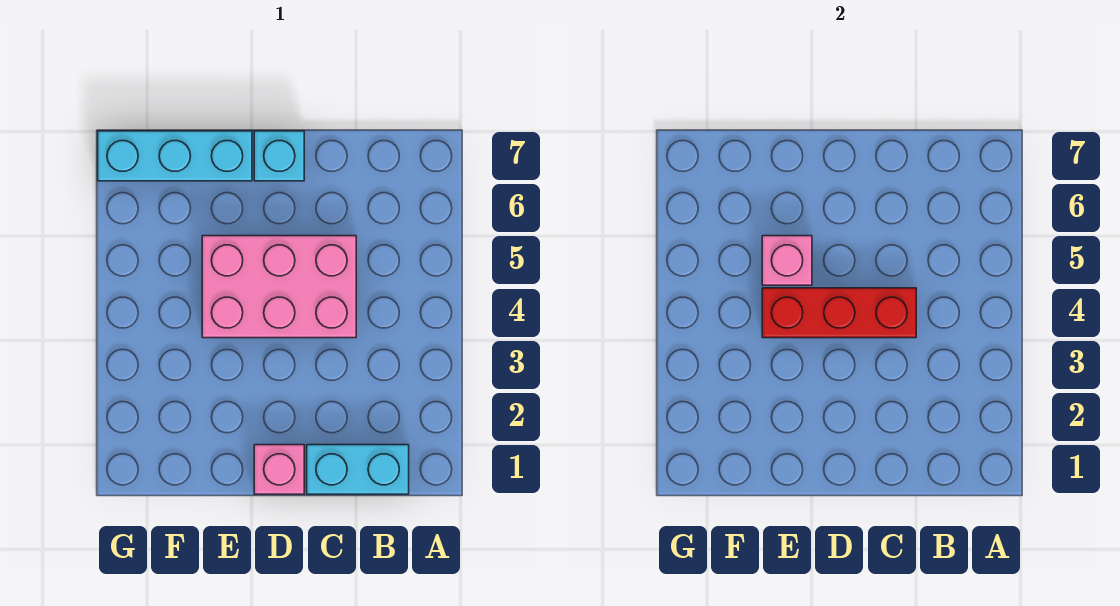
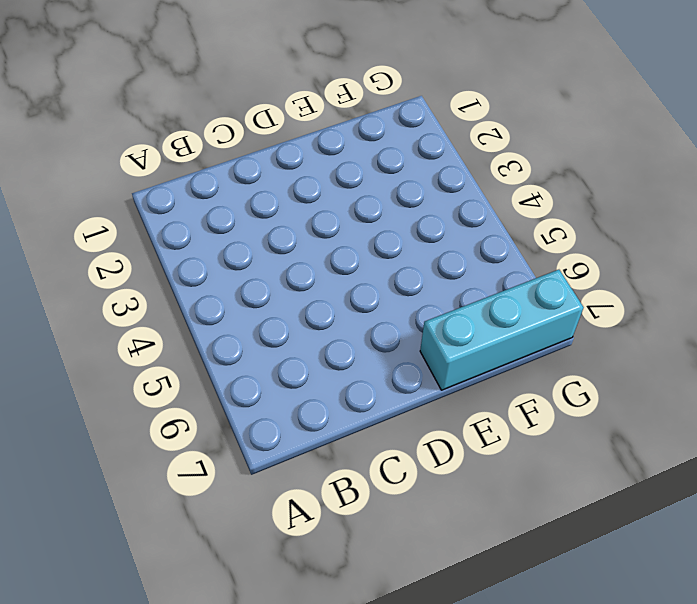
none -> cyan 1x2 brick [307,445,409,494]
none -> pink 2x3 brick [202,236,356,338]

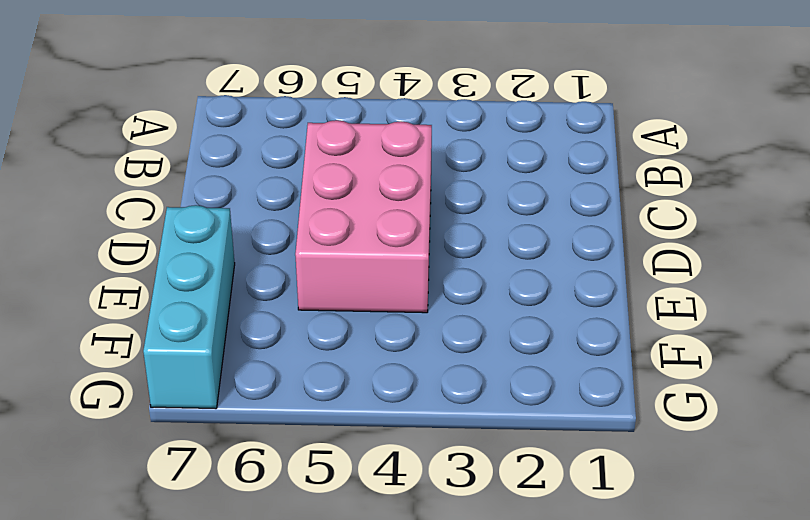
none -> cyan 1x2 brick [307,445,409,494]
none -> pink 1x1 brick [254,445,304,494]

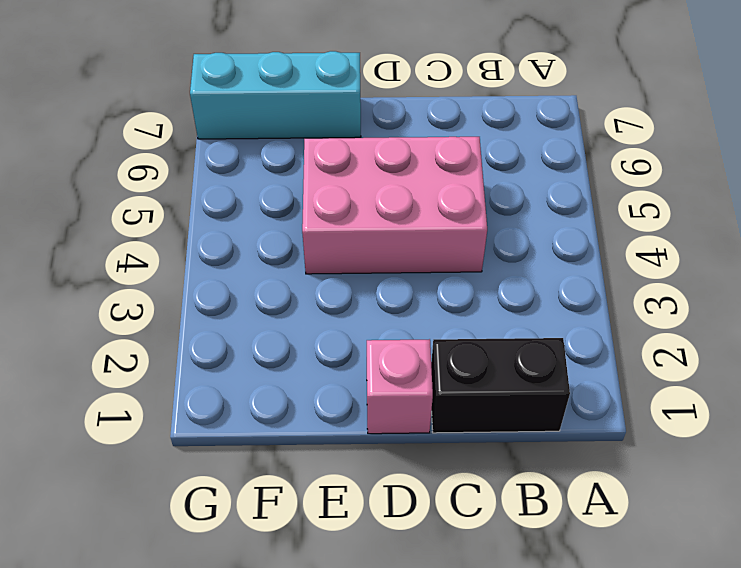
black 1x2 brick [431,338,570,433] -> cyan 1x2 brick [307,445,409,494]
none -> cyan 1x1 brick [254,131,304,181]
none -> red 1x3 brick [762,288,916,338]

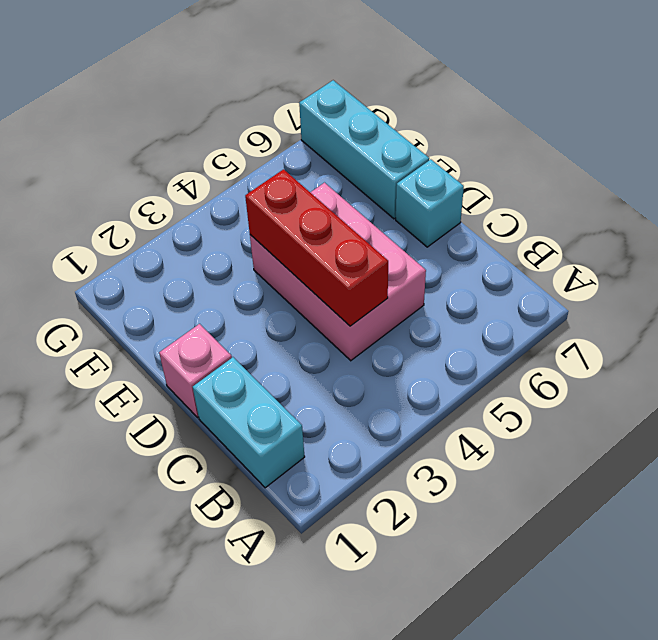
none -> pink 1x1 brick [762,236,812,285]

